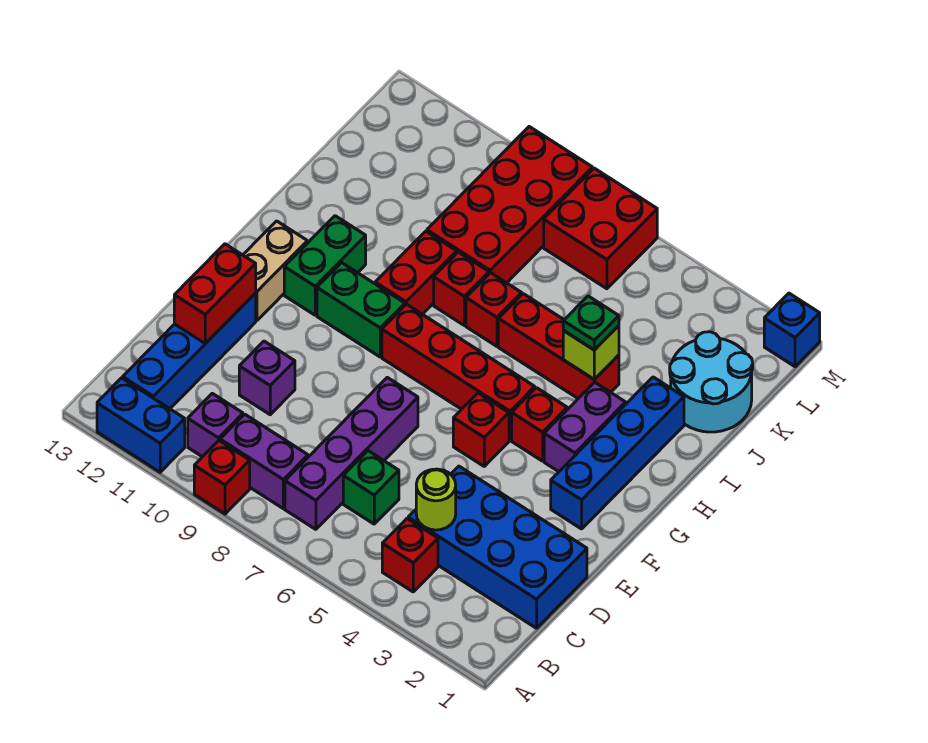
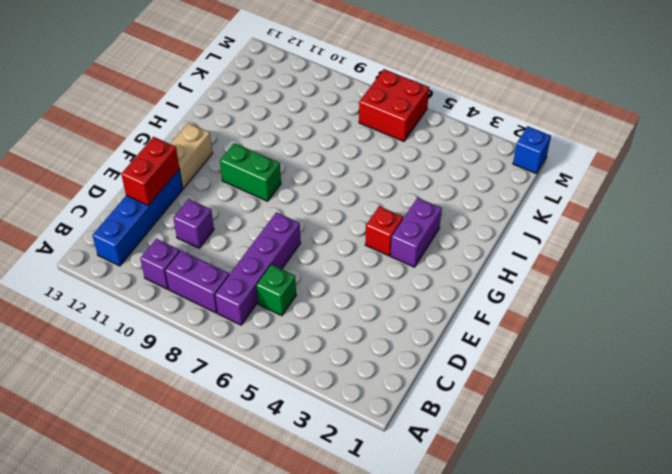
none -> red 1x1 brick [194,441,250,514]
none -> blue 1x2 brick [97,378,185,472]
none -> red 1x1 brick [382,519,438,592]
none -> blue 2x4 brick [408,466,587,628]

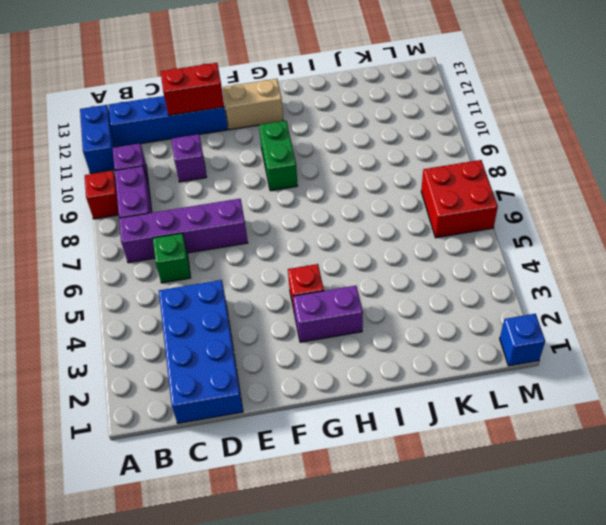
none -> red 1x1 brick [382,519,438,592]
none -> blue 1x4 brick [551,377,684,529]
none -> red 1x1 brick [453,393,509,466]
none -> red 1x4 brick [382,304,535,440]

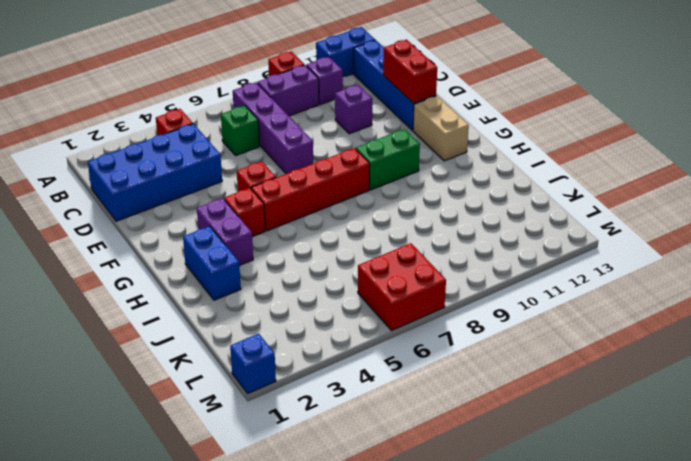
blue 1x2 brick [183,226,241,300] -> blue 1x4 brick [551,377,684,529]
none -> green 1x2 brick [284,216,366,315]
none -> red 1x2 brick [375,231,457,314]
none -> red 1x3 brick [498,294,619,398]
none -> red 1x1 brick [466,273,522,346]

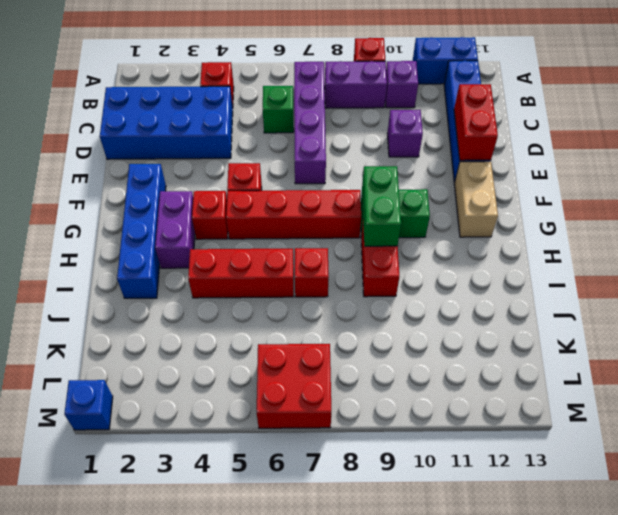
green 1x2 brick [362,166,401,246] -> green 1x2 brick moved to [284,216,366,315]
none -> red 1x1 brick [434,252,489,325]
none -> cyan 2x2 round brick [670,332,753,432]
none -> red 2x4 brick [427,127,592,283]
none -> lime 1x1 round brick [416,469,456,530]

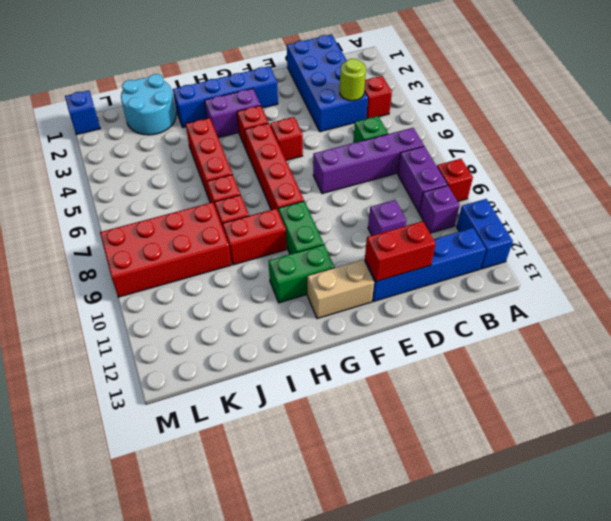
none -> red 2x2 brick [544,168,657,289]
none -> lime 1x1 brick [563,326,619,379]
none -> green 1x1 plate [563,296,619,350]

